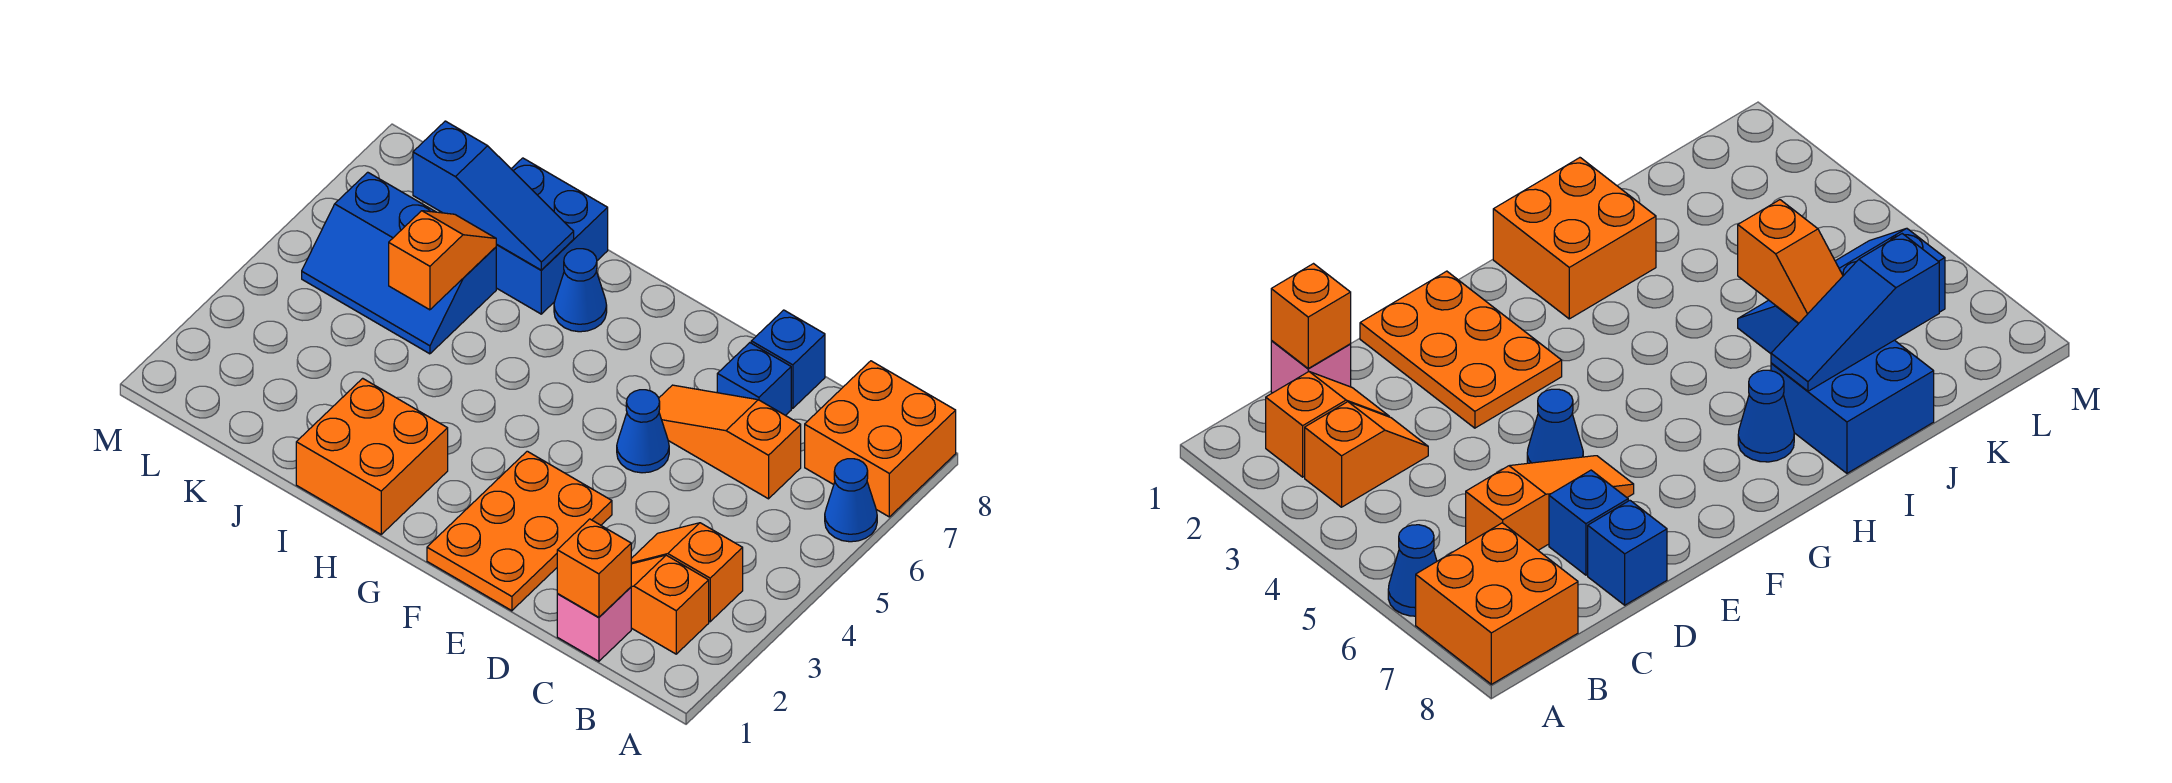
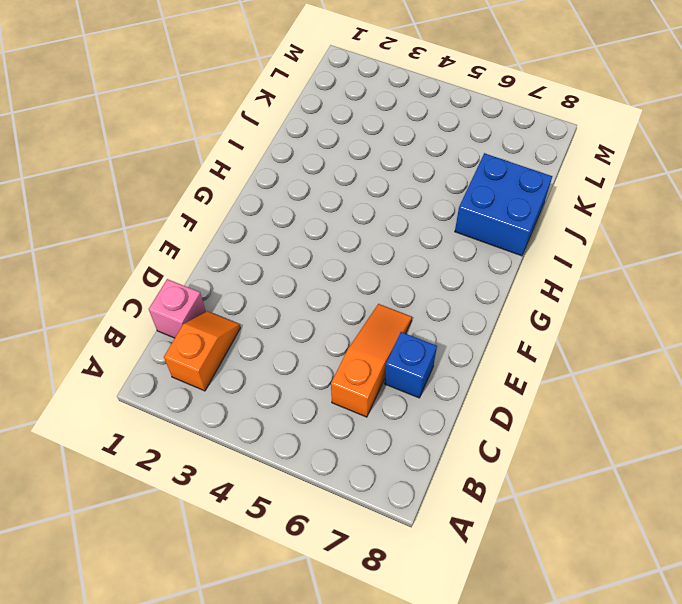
none -> blue 1x1 cone [825,459,877,542]
none -> orange 2x2 brick [805,361,956,517]
none -> orange 1x2 slope [631,523,743,622]

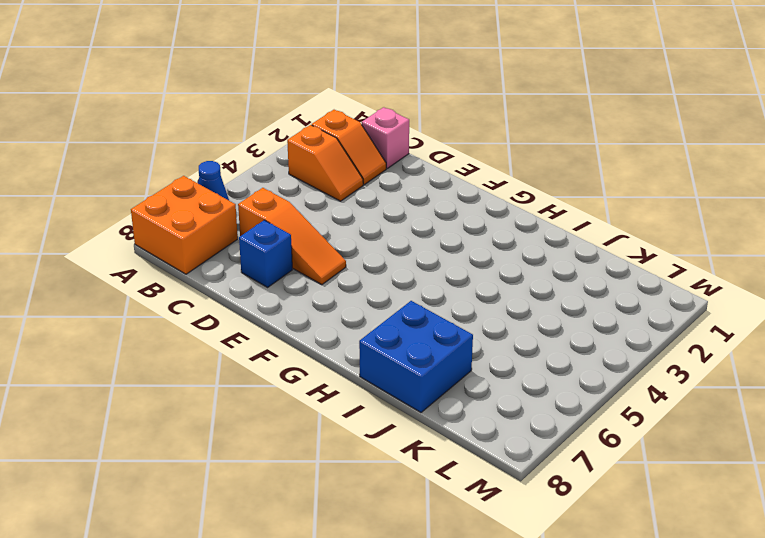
none -> blue 1x1 brick [751,310,825,408]
none -> orange 2x3 plate [427,451,612,611]
none -> blue 1x1 cone [617,390,669,473]

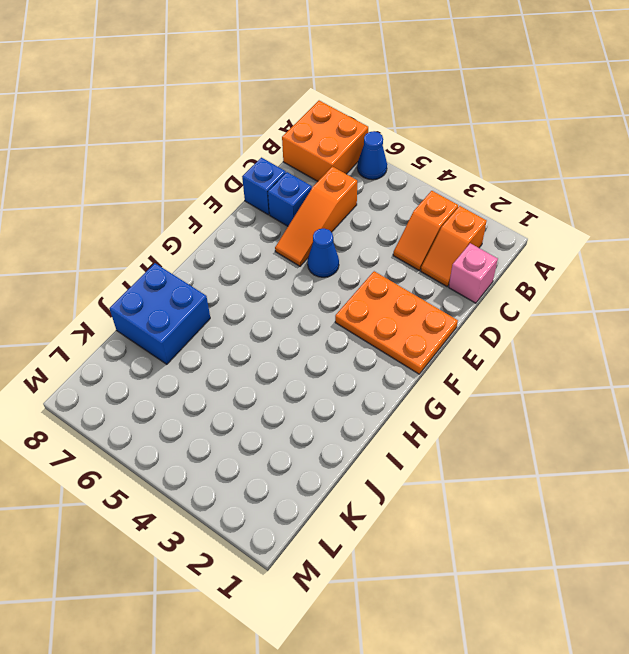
none -> orange 2x2 brick [296,378,448,534]
none -> blue 1x1 cone [554,249,607,332]
none -> blue 2x3 slope [302,172,496,354]

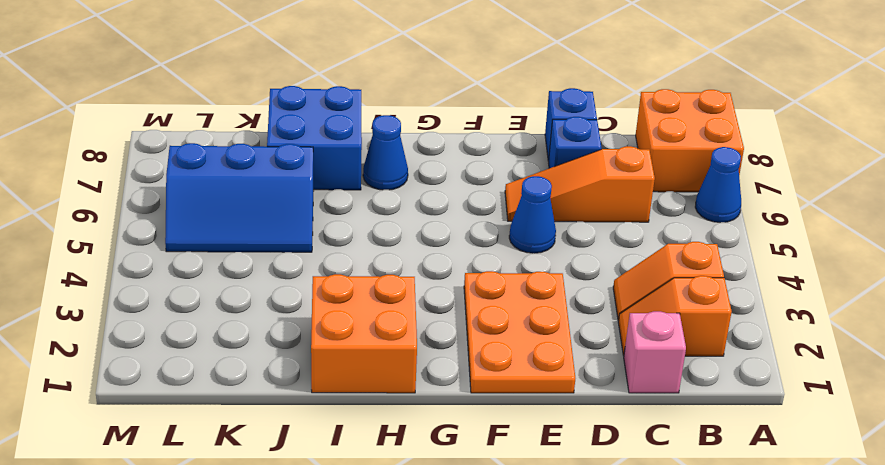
none -> orange 1x1 brick [557,519,631,617]
none -> blue 1x3 slope [413,121,574,270]
none -> orange 1x2 slope [389,211,497,310]

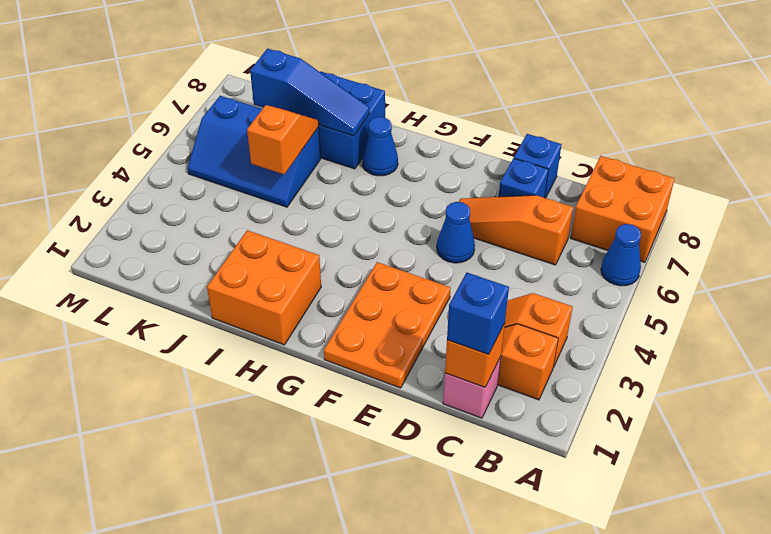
blue 1x1 brick [447,273,509,354] -> none

